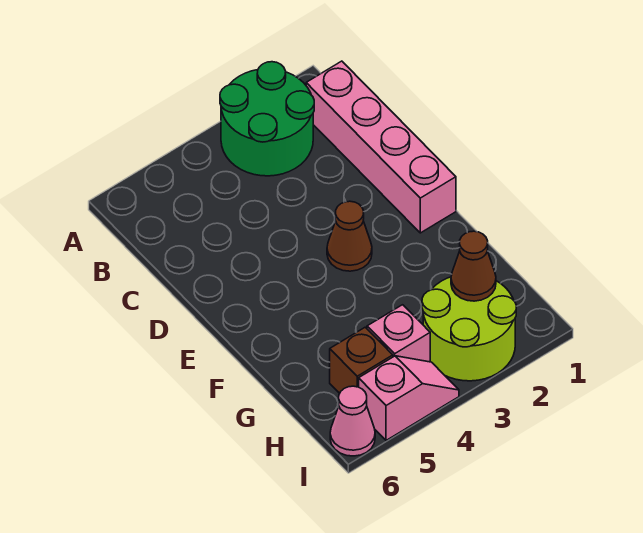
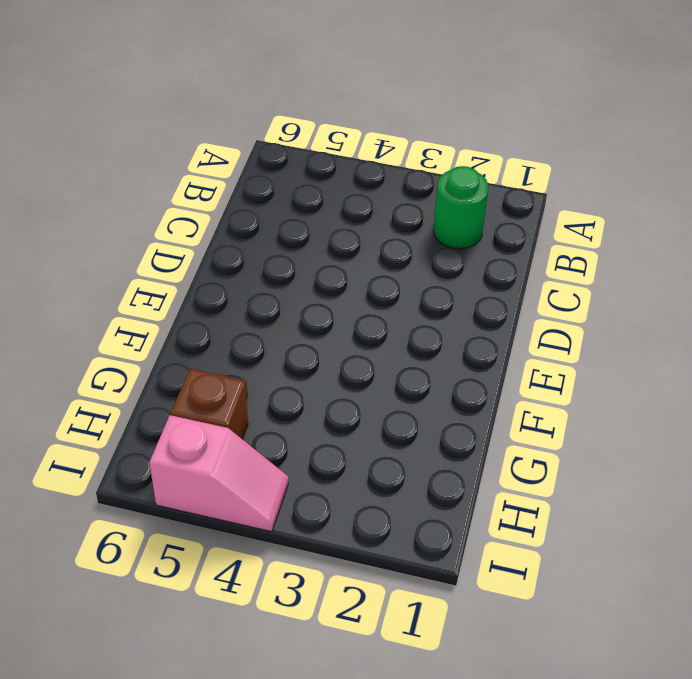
green 1x1 round brick [433,166,488,249] -> green 2x2 round brick [220,62,314,176]
none -> pink 1x4 brick [306,61,456,233]
none -> brown 1x1 cone [327,201,372,271]

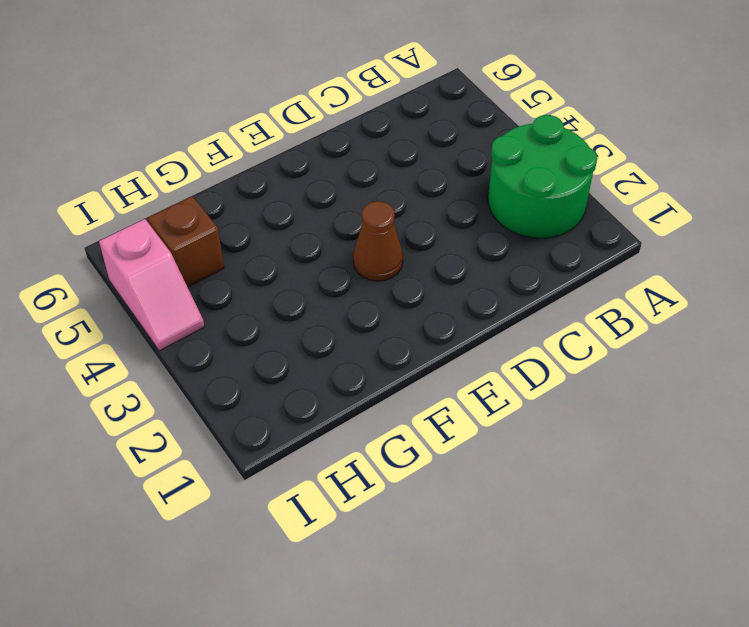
none -> pink 1x4 brick [306,61,456,233]
none -> lime 2x2 round brick [422,277,516,381]

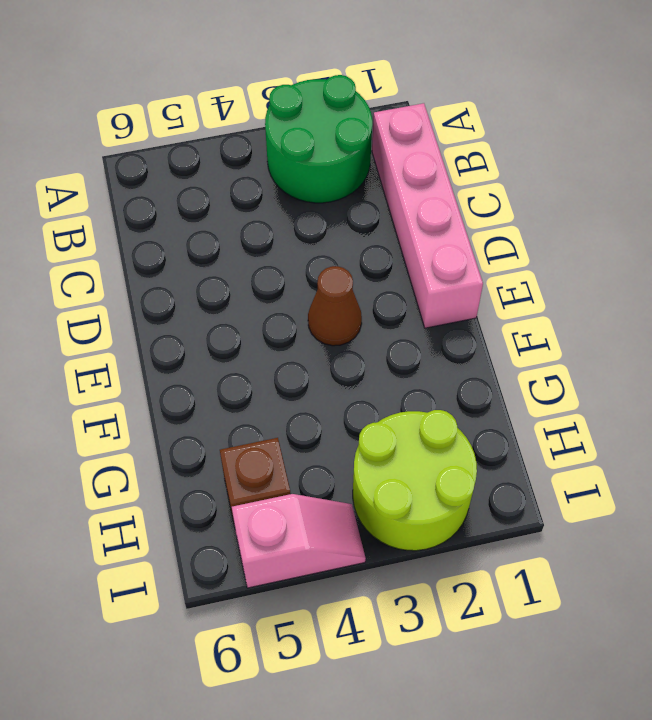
none -> pink 1x1 brick [367,305,430,362]
none -> pink 1x1 cone [330,386,375,456]

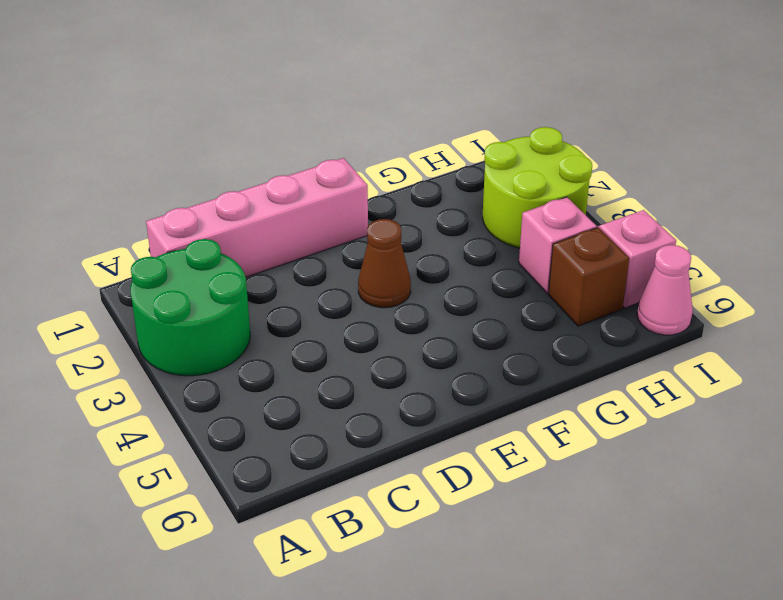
none -> brown 1x1 cone [451,231,496,301]

